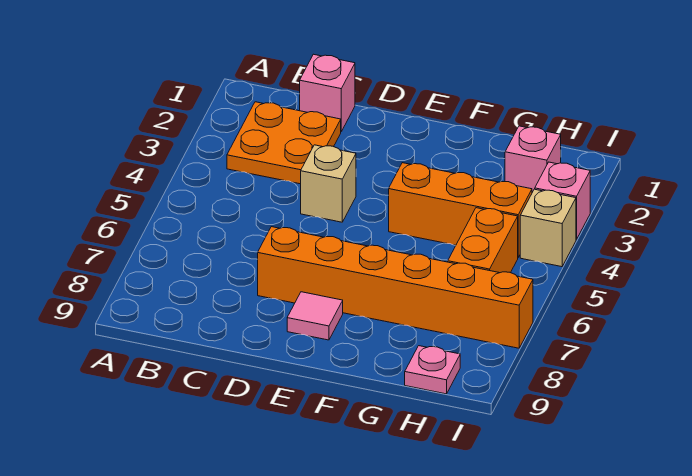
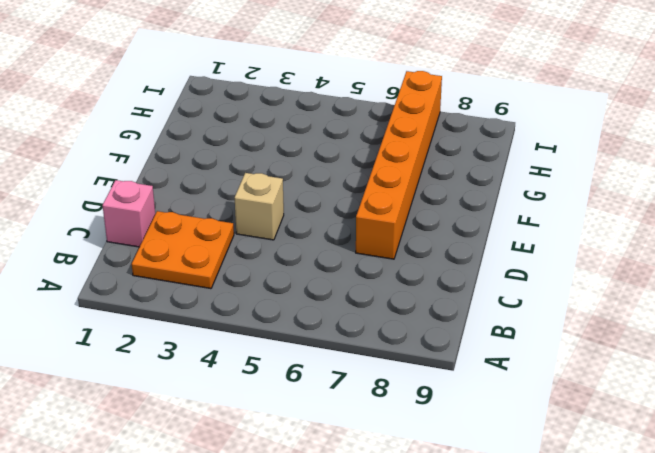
none -> pink 1x1 tile [287,292,343,340]
none -> orange 1x3 brick [389,163,532,257]

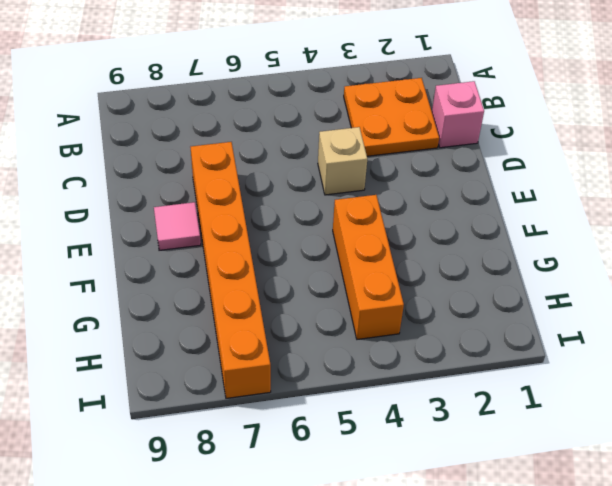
none -> pink 1x1 brick [505,126,561,192]
none -> orange 1x2 brick [448,208,518,273]

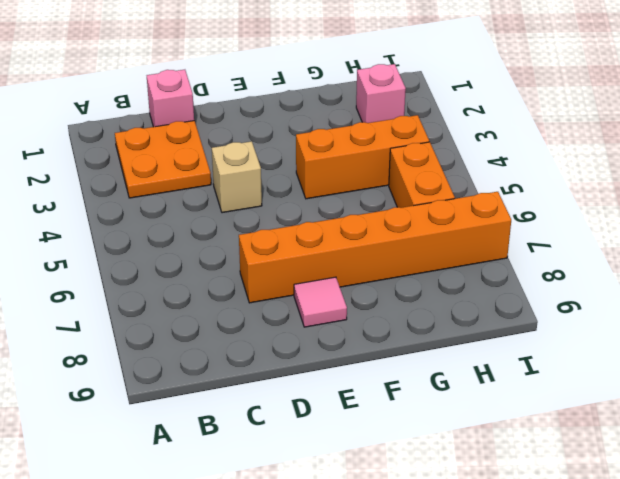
none -> pink 1x1 plate [405,346,460,394]
none -> pink 1x1 brick [535,162,590,239]

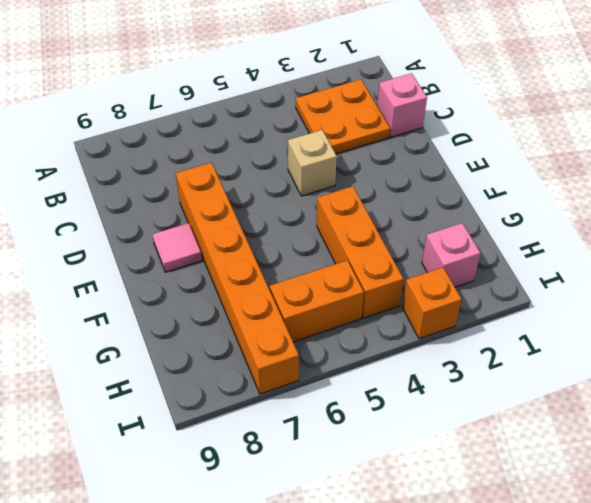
orange 1x1 brick [402,267,462,339] -> pink 1x1 brick [535,162,590,239]
none -> pink 1x1 plate [405,346,460,394]
none -> tan 1x1 brick [520,189,576,267]

